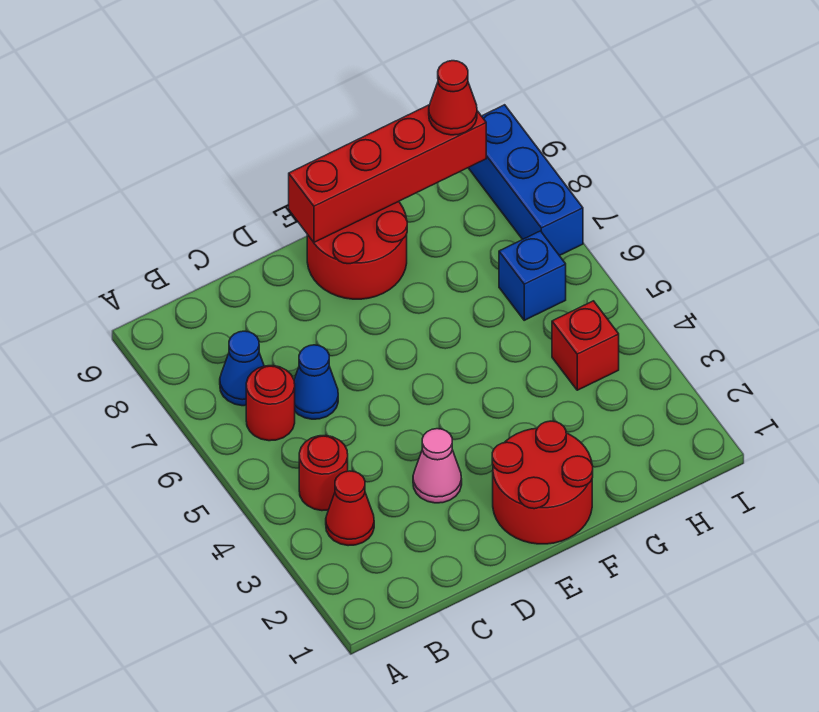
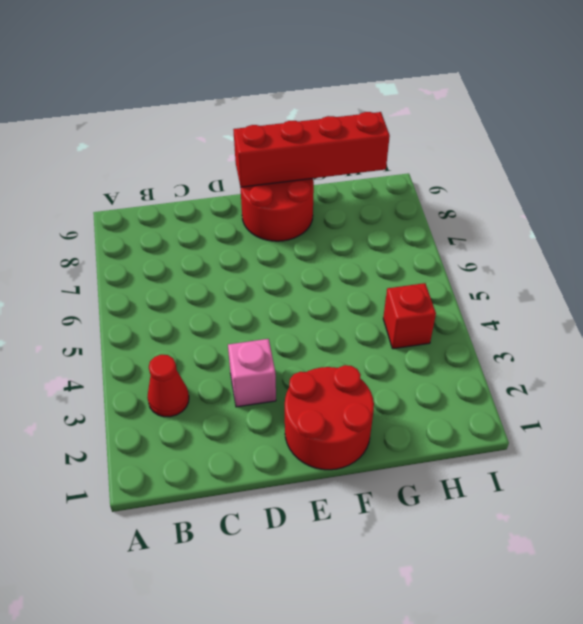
pink 1x1 brick [228,339,276,407] -> pink 1x1 cone [413,429,462,503]
none -> red 1x1 round brick [299,435,348,511]
none -> red 1x1 round brick [246,366,295,441]
none -> blue 1x1 cone [220,331,264,406]

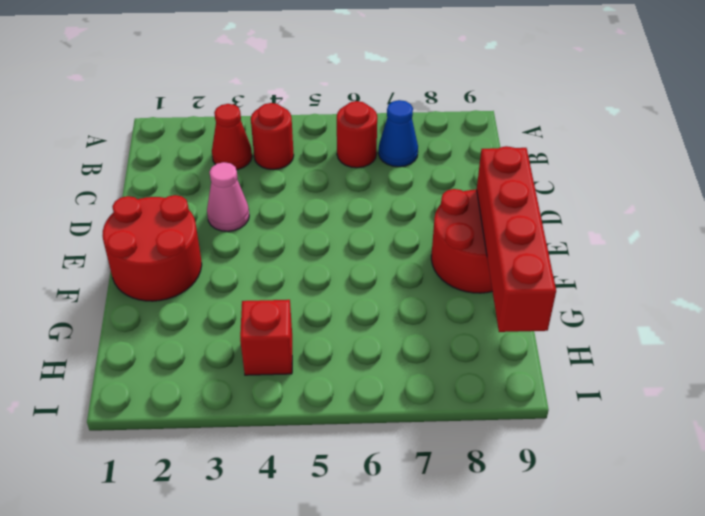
none -> blue 1x1 cone [294,345,338,419]
none -> blue 1x1 brick [499,231,566,320]
none -> blue 1x3 brick [469,105,583,256]

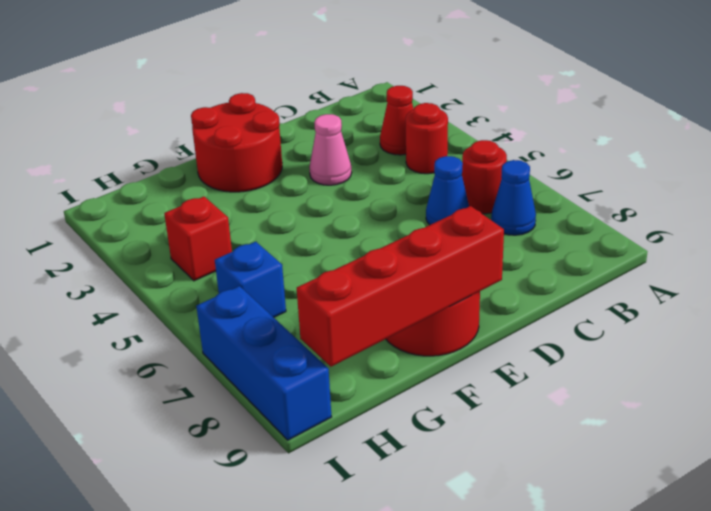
none -> red 1x1 cone [429,61,477,135]

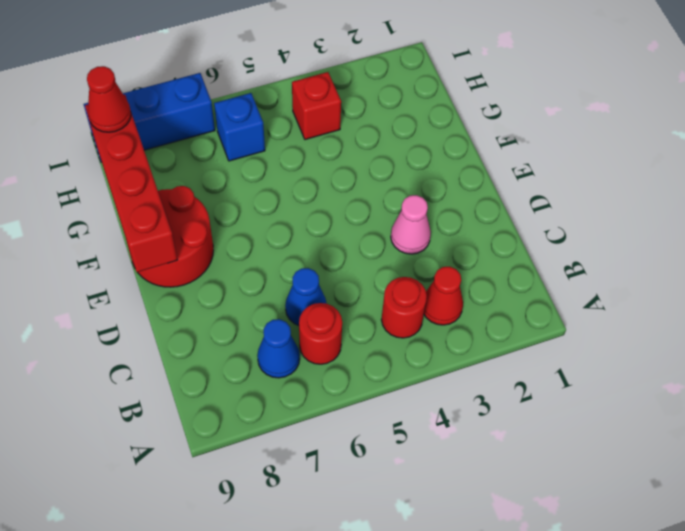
none -> red 2x2 round brick [492,421,593,544]

